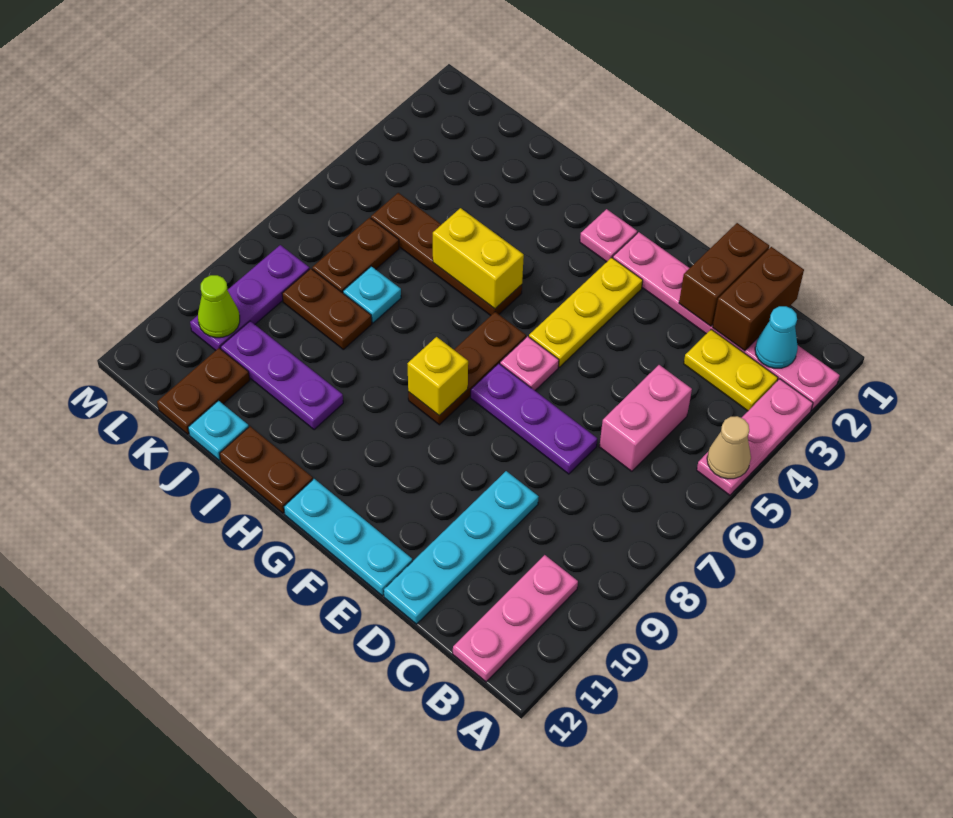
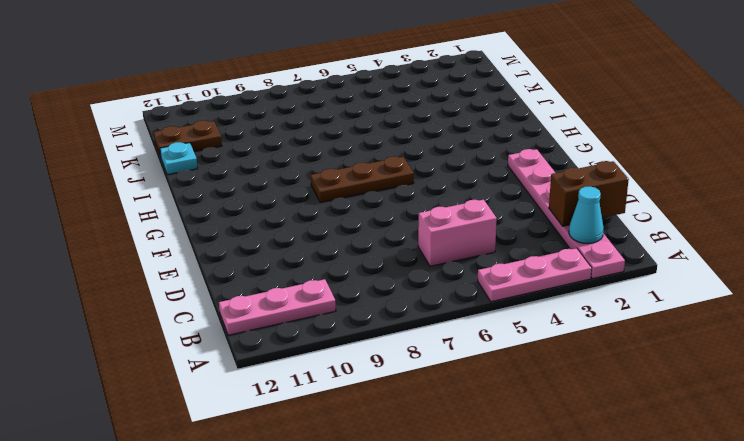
none -> yellow 1x2 plate [684,329,778,411]
none -> purple 1x3 plate [471,363,597,474]
none -> cyan 1x4 plate [384,471,539,624]

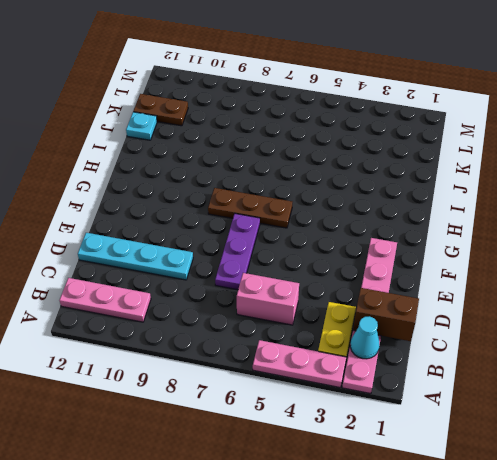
none -> cyan 1x3 plate [284,479,412,596]
none -> yellow 1x3 plate [529,258,643,367]
none -> pink 1x1 plate [500,336,559,390]

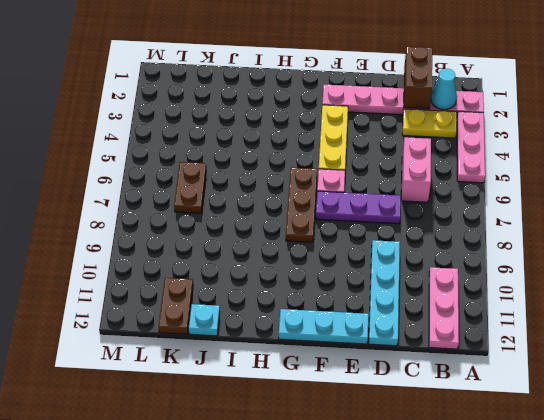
none -> pink 1x1 plate [580,209,637,262]
none -> brown 1x4 plate [371,193,522,315]
none -> brown 1x2 plate [220,426,313,513]

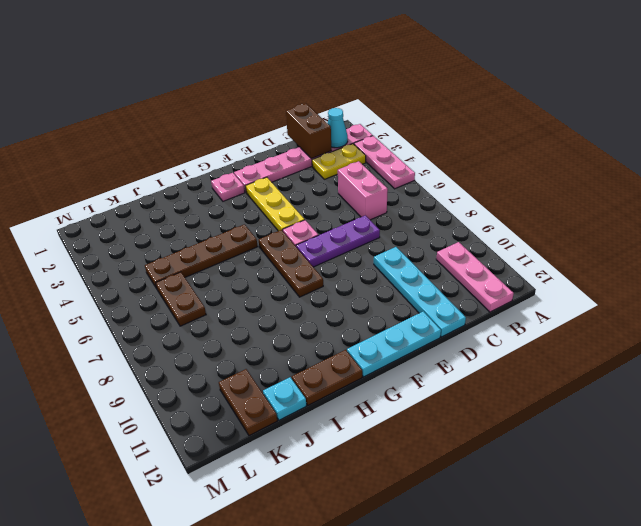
none -> purple 1x3 plate [221,321,343,430]
none -> cyan 1x1 plate [343,266,401,323]
none -> brown 1x2 plate [282,269,372,349]

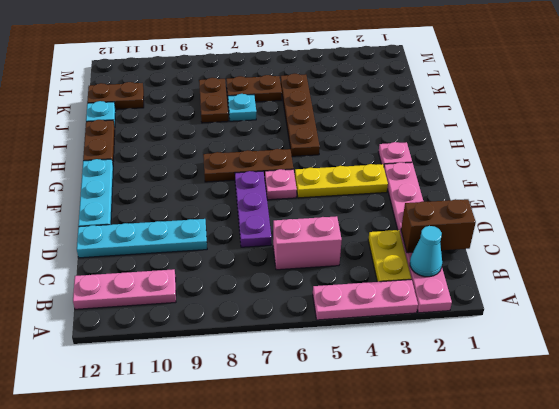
none -> purple 1x3 plate [221,321,343,430]
none -> purple 1x3 plate [190,245,309,350]
none -> tan 1x1 cone [707,416,751,479]

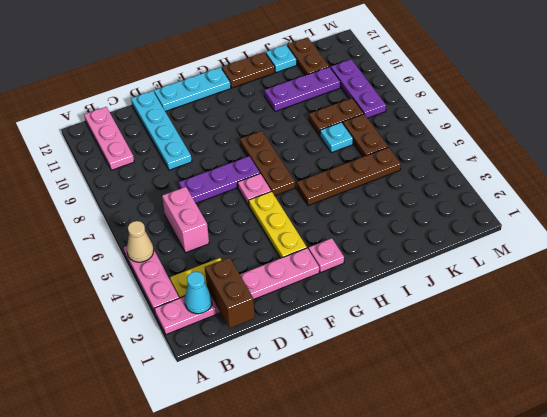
none -> brown 1x2 brick [679,223,769,326]
none -> yellow 1x1 brick [407,337,468,416]
none -> yellow 1x2 brick [433,208,524,309]

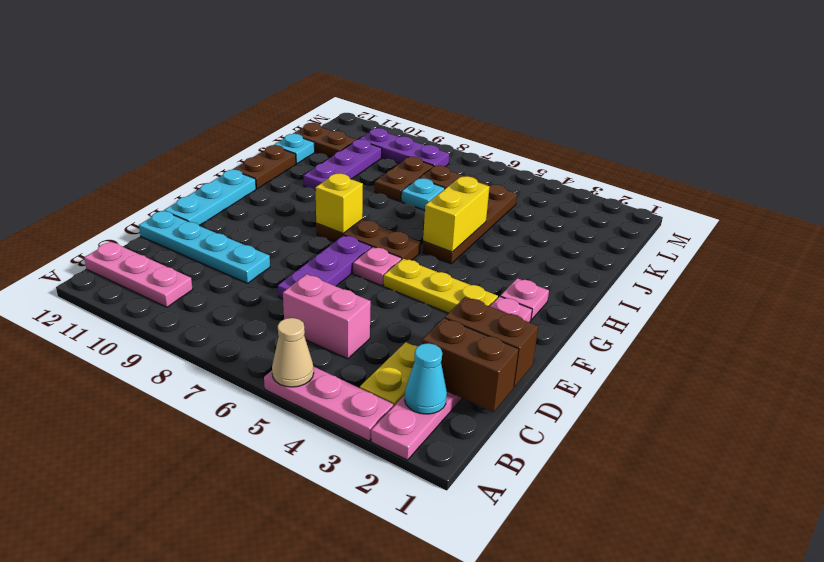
none -> lime 1x1 cone [198,275,240,338]

